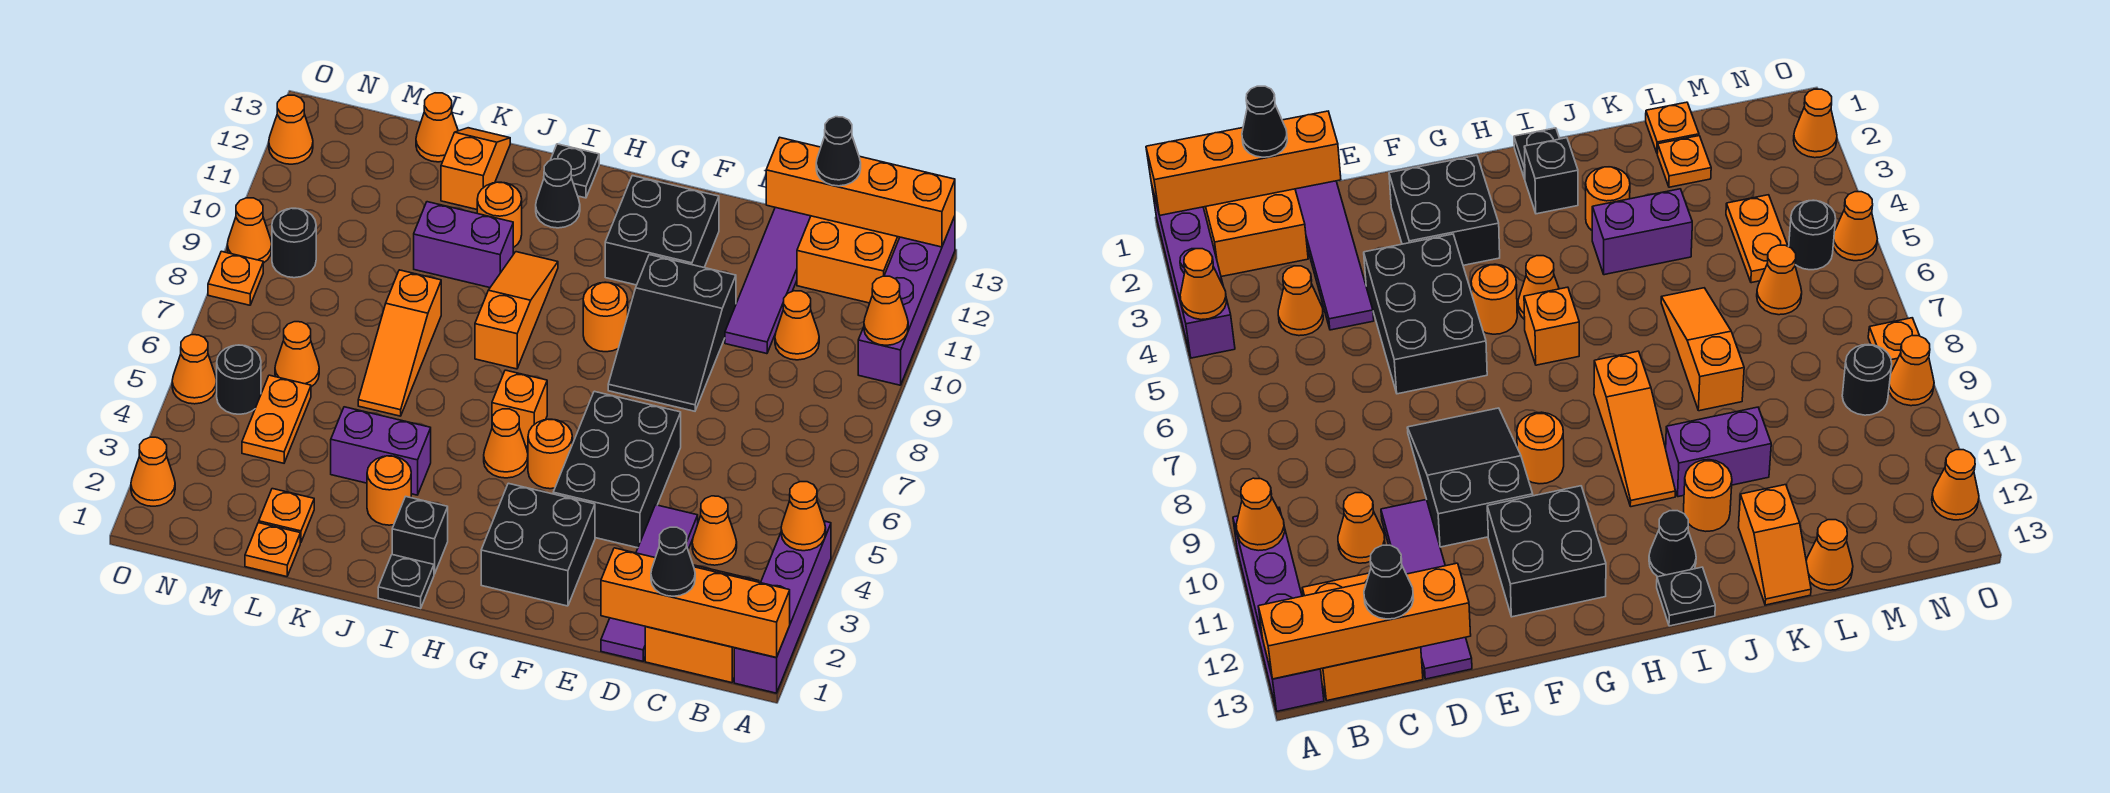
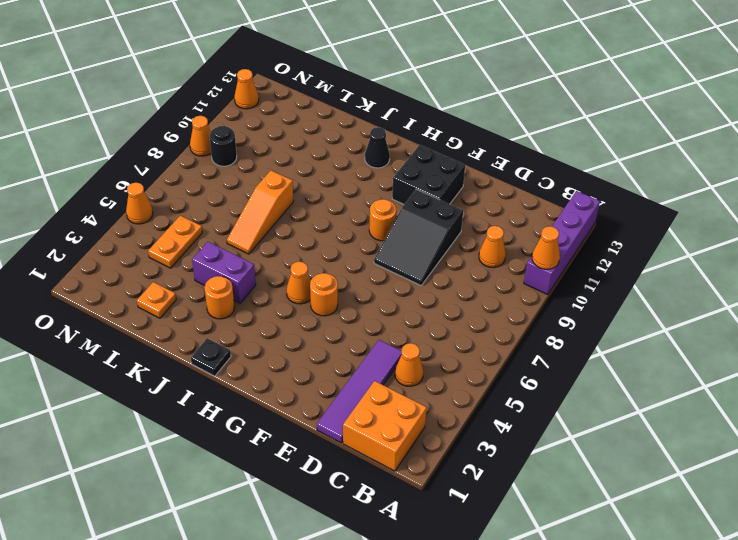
none -> purple 1x4 brick [734,521,831,693]
none -> orange 2x2 brick [797,216,900,303]
none -> purple 1x4 tile [725,207,811,354]
none -> black 2x3 brick [553,391,681,548]

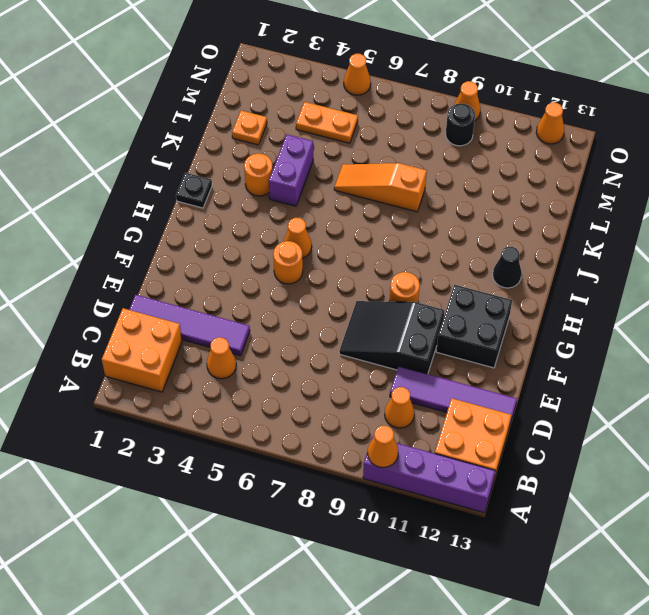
none -> purple 1x4 brick [734,521,831,693]
none -> black 2x3 brick [553,391,681,548]
none -> black 2x2 brick [481,483,595,606]
none -> orange 1x1 brick [492,370,547,447]

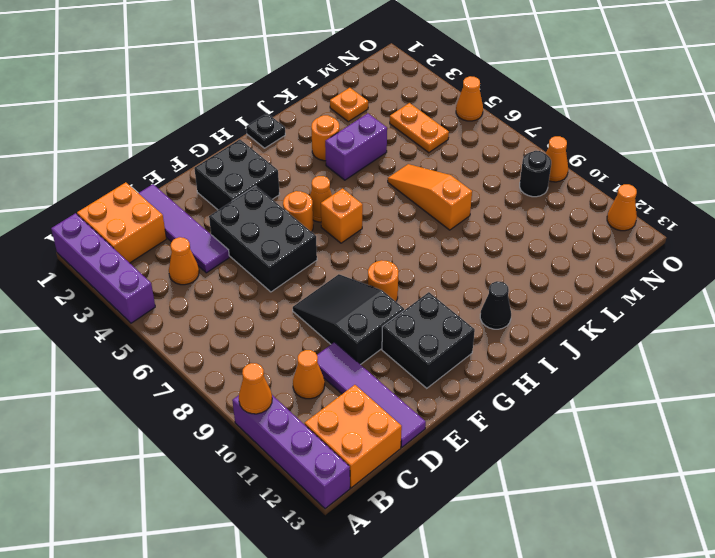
none -> black 1x1 brick [392,496,448,574]
none -> orange 1x3 slope [475,252,558,369]
none -> black 1x1 plate [551,144,599,198]
none -> purple 1x2 brick [414,202,513,288]

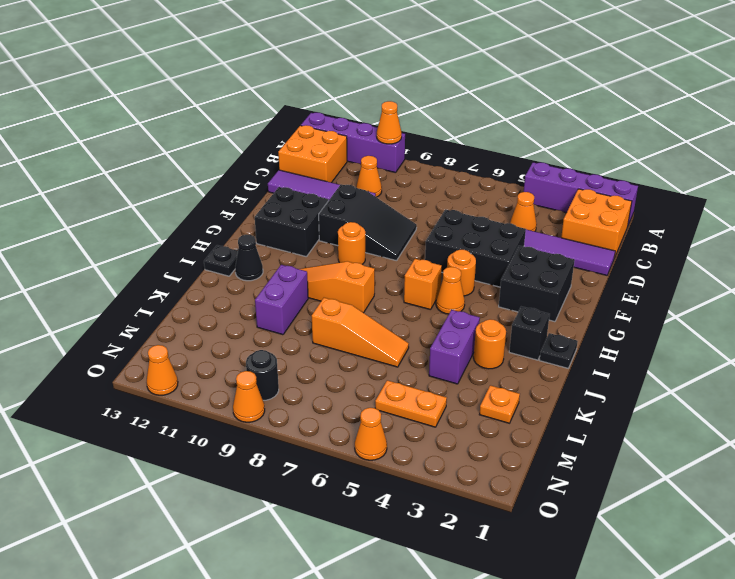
none -> orange 1x1 round brick [477,182,522,248]
none -> orange 1x2 slope [441,128,510,209]
none -> orange 1x1 plate [245,523,300,577]
none -> orange 1x1 cone [416,93,458,162]

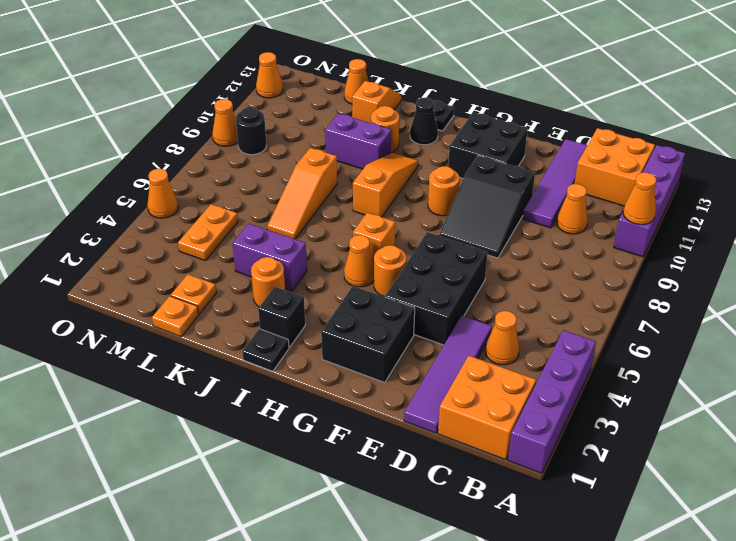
none -> orange 1x1 cone [275,322,319,387]
none -> black 1x1 round brick [217,345,261,414]
none -> orange 1x1 cone [131,437,175,506]
none -> orange 1x1 plate [208,251,263,305]

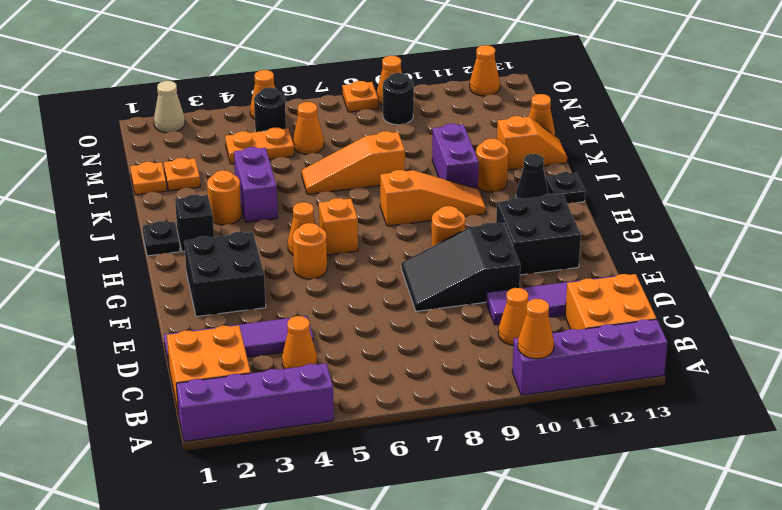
tan 1x1 cone [154,81,185,133] -> orange 1x1 cone [131,437,175,506]
none -> black 2x3 brick [553,391,681,548]
none -> orange 1x4 brick [601,548,790,658]
none -> orange 1x1 cone [781,482,826,551]
none -> orange 1x4 brick [766,137,955,247]

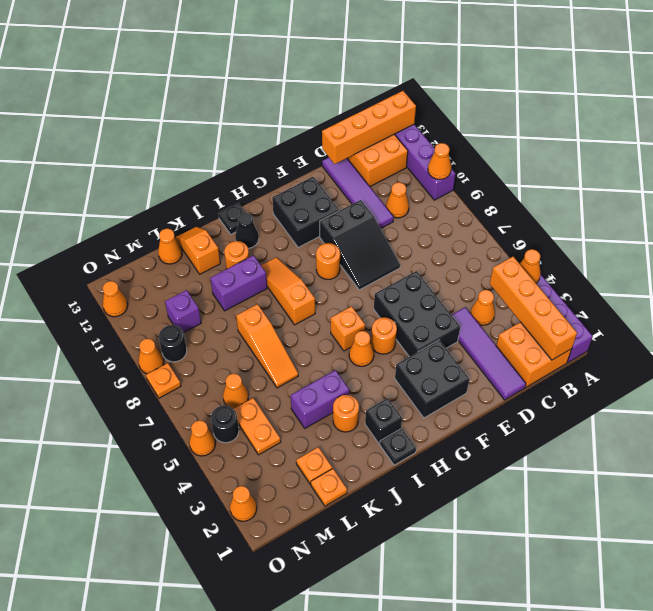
orange 1x4 brick [490,257,577,360] -> orange 1x4 brick turned to [601,548,790,658]
purple 1x1 brick [165,290,201,333] -> none
none -> black 1x1 cone [651,527,695,596]
none -> black 1x1 cone [816,117,861,186]

